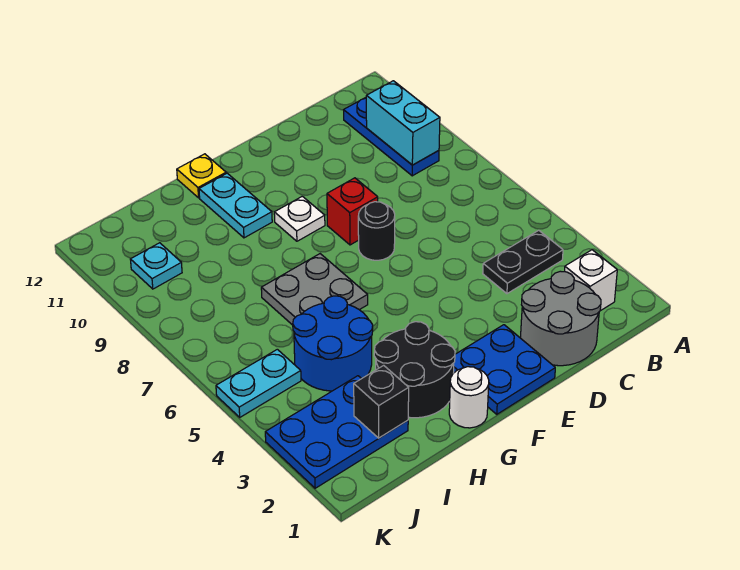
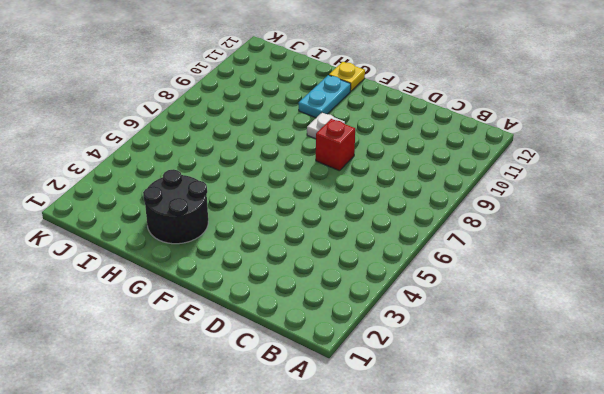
none -> white 1x1 brick [564,250,617,311]
none -> black 1x2 plate [483,230,563,294]
none -> blue 1x3 plate [344,98,439,176]

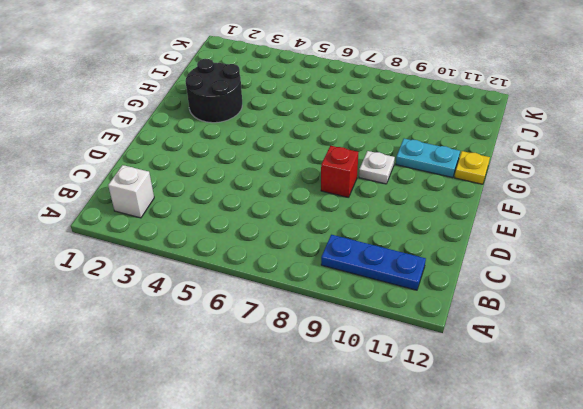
none -> black 1x2 plate [483,230,563,294]
none -> grey 2x2 round brick [521,271,601,366]
none -> blue 2x2 plate [454,325,555,414]

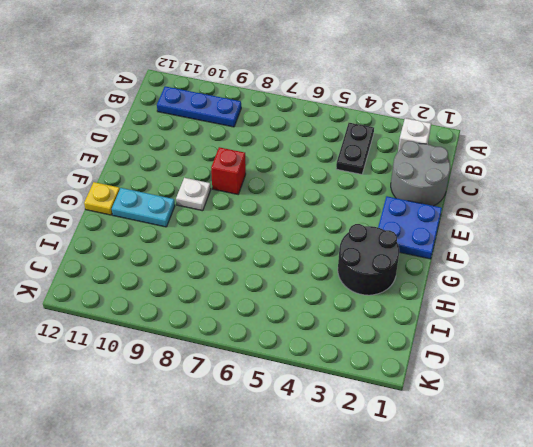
none -> black 1x1 round brick [358,202,395,260]
none -> white 1x1 round brick [449,367,489,428]
none -> grey 2x2 plate [261,254,368,325]

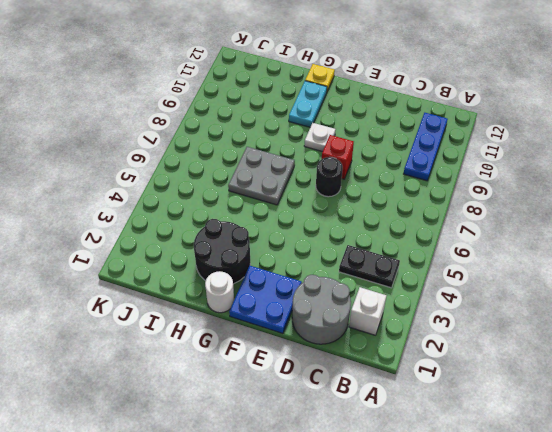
none -> blue 2x2 round brick [293,296,373,391]
none -> blue 2x3 plate [265,376,408,488]
none -> cyan 1x2 plate [216,349,301,417]

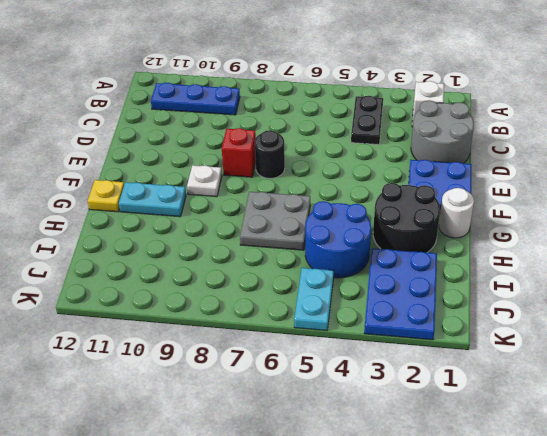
none -> cyan 1x1 plate [130,243,182,289]
none -> cyan 1x2 brick [366,81,440,165]
none -> black 1x1 brick [354,365,409,438]

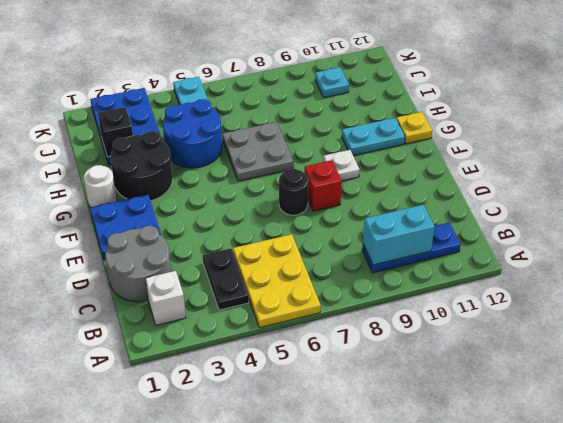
yellow 2x3 plate [233,234,321,328] -> none

